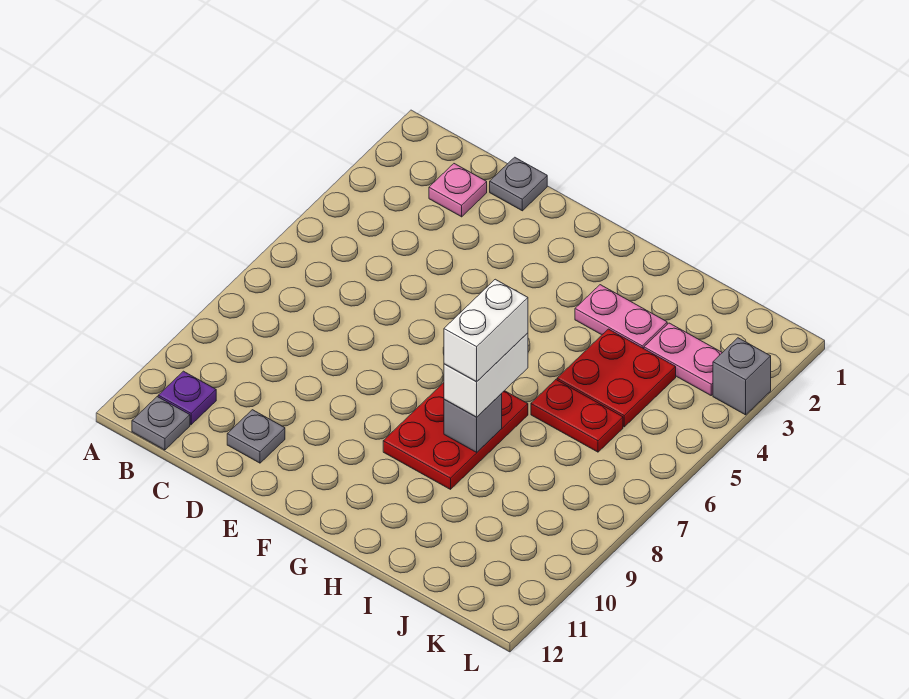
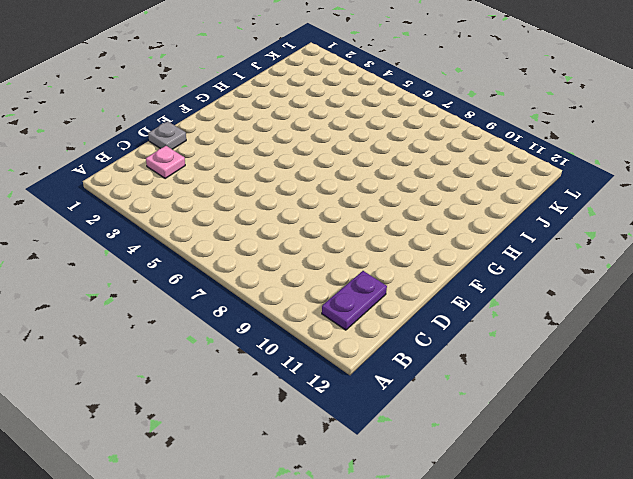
purple 1x2 plate [322,271,387,330] -> purple 1x1 plate [158,371,216,425]
none -> grey 1x1 plate [132,397,190,450]
none -> grey 1x1 plate [227,410,285,463]
none -> red 2x3 plate [383,383,528,489]

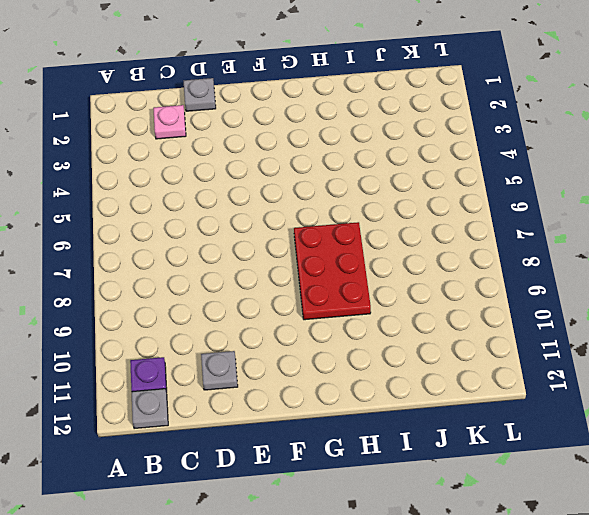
none -> pink 1x2 plate [575,285,667,349]
none -> red 2x2 plate [557,329,676,427]
none -> red 1x2 plate [531,380,623,452]

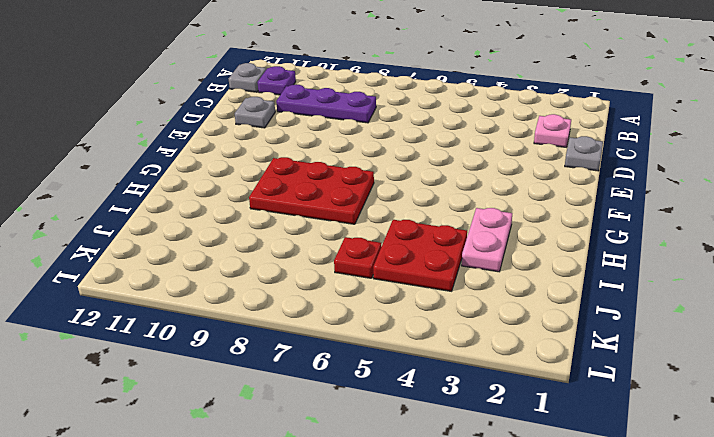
purple 1x3 plate [276,85,376,123] -> none
red 1x1 plate [334,237,381,278] -> red 1x2 plate [531,380,623,452]
none -> pink 1x2 plate [644,323,722,395]
none -> grey 1x1 brick [713,338,771,415]
none -> grey 1x1 brick [444,394,502,452]

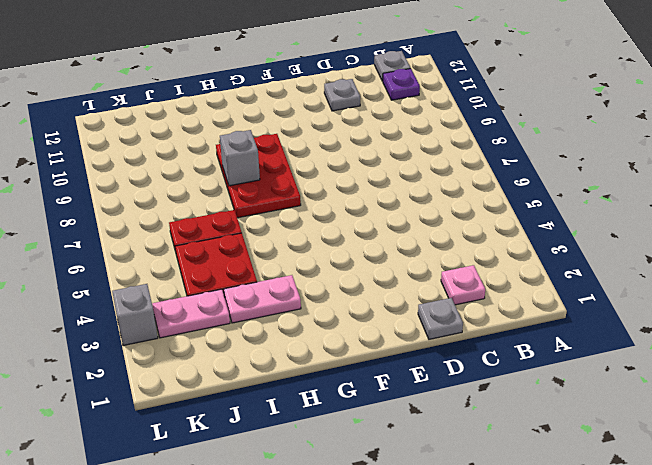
none -> white 1x2 brick [444,333,528,417]
none -> white 1x2 brick [444,279,528,382]

